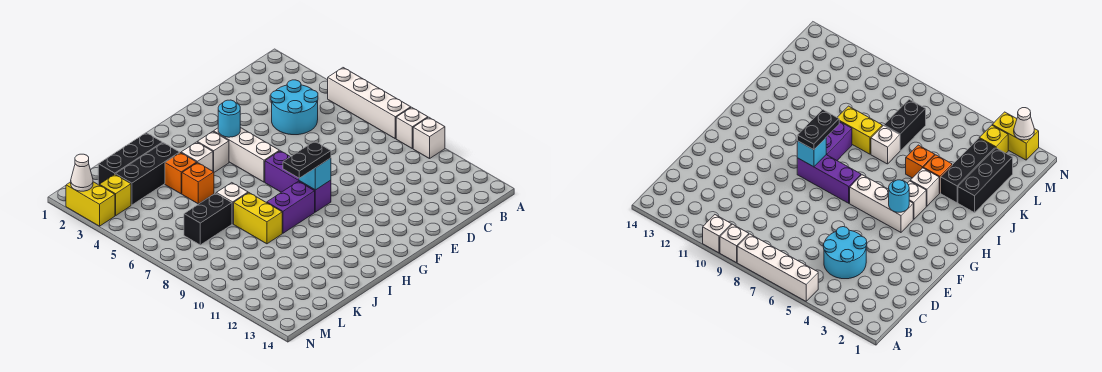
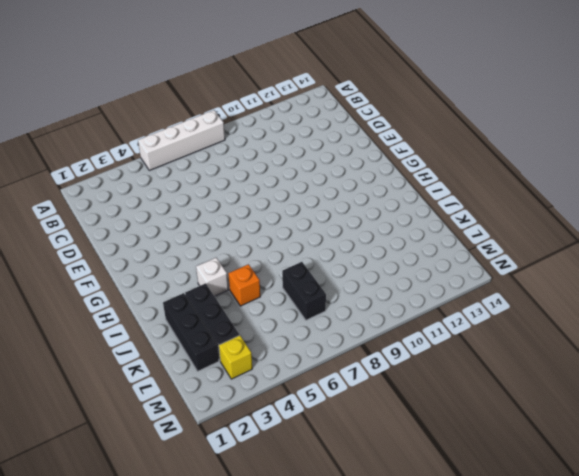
none -> white 1x1 brick [396,107,428,149]
none -> white 1x1 brick [413,117,445,159]
none -> cyan 2x2 round brick [271,80,318,135]

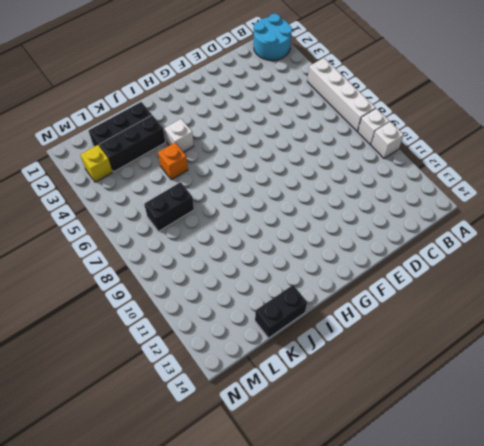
cyan 2x2 round brick [253,14,292,61] -> cyan 2x2 round brick moved to [271,80,318,135]
black 1x2 brick [255,285,307,338] -> none
none -> white 1x3 brick [214,128,279,182]
none -> purple 1x3 brick [265,151,331,212]
none -> white 1x1 brick [198,132,229,172]

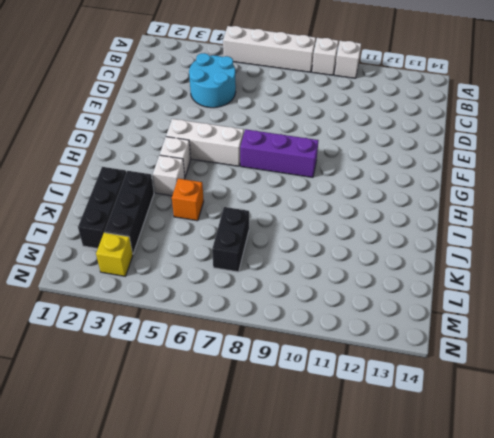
none -> purple 1x2 brick [267,181,315,233]
none -> orange 1x1 brick [165,153,197,194]
none -> white 1x1 brick [216,183,248,224]

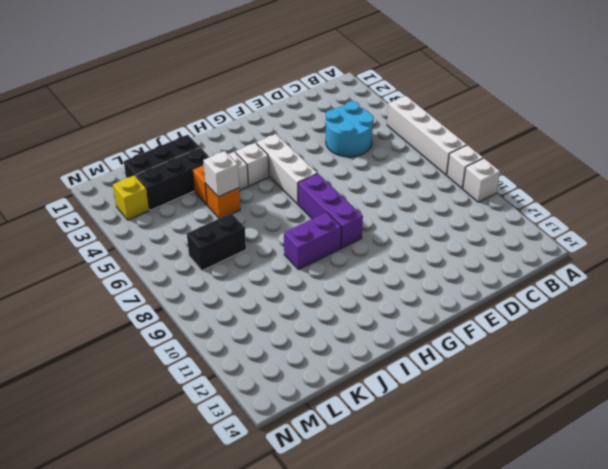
white 1x1 brick [203,151,239,197] -> white 1x1 brick moved to [216,183,248,224]
none -> yellow 1x2 brick [234,193,282,244]
none -> yellow 1x2 brick [66,182,115,226]
none -> cyan 1x1 round brick [218,100,240,137]

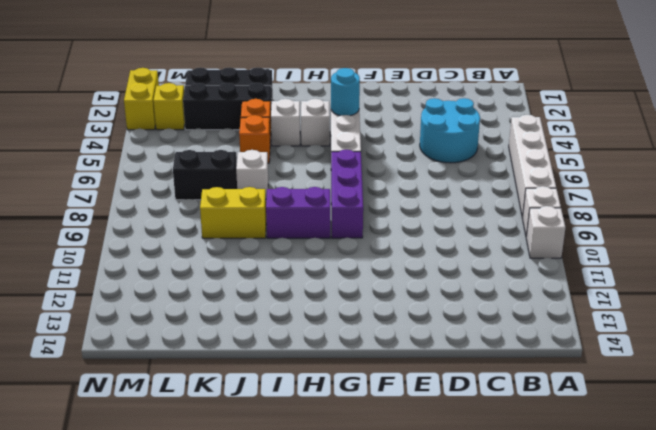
yellow 1x2 brick [200,187,266,238] -> yellow 1x2 brick turned to [234,193,282,244]
none -> cyan 1x1 brick [299,158,331,190]
none -> white 1x1 cone [71,154,93,191]
none -> black 1x2 plate [283,141,331,178]

